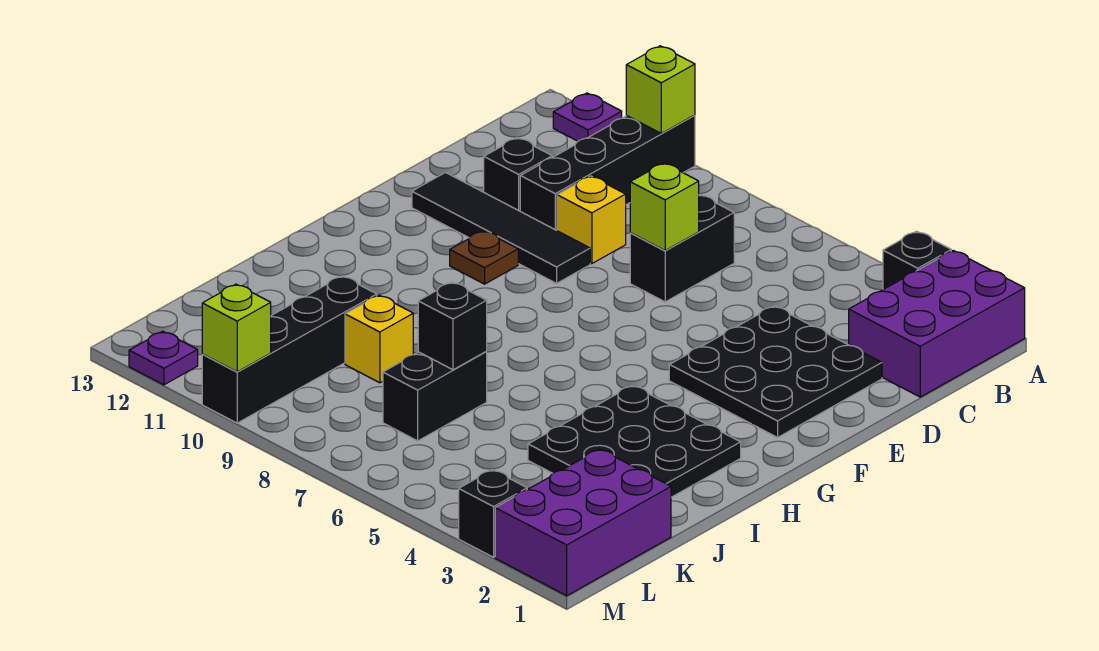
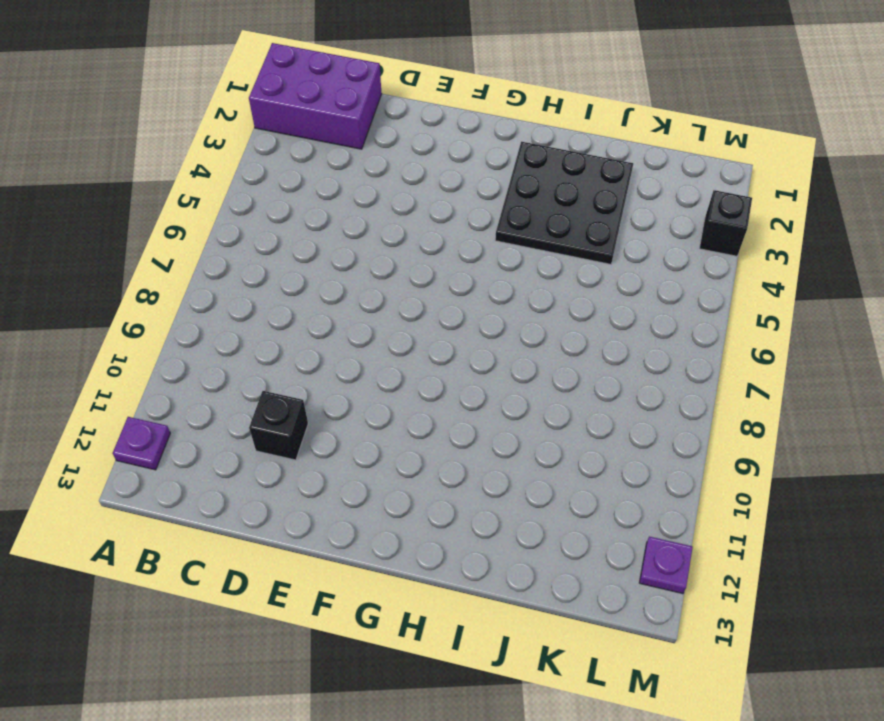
none -> black 1x1 brick [883,231,951,290]
none -> black 1x4 brick [520,115,695,230]
none -> black 1x2 brick [630,194,734,302]

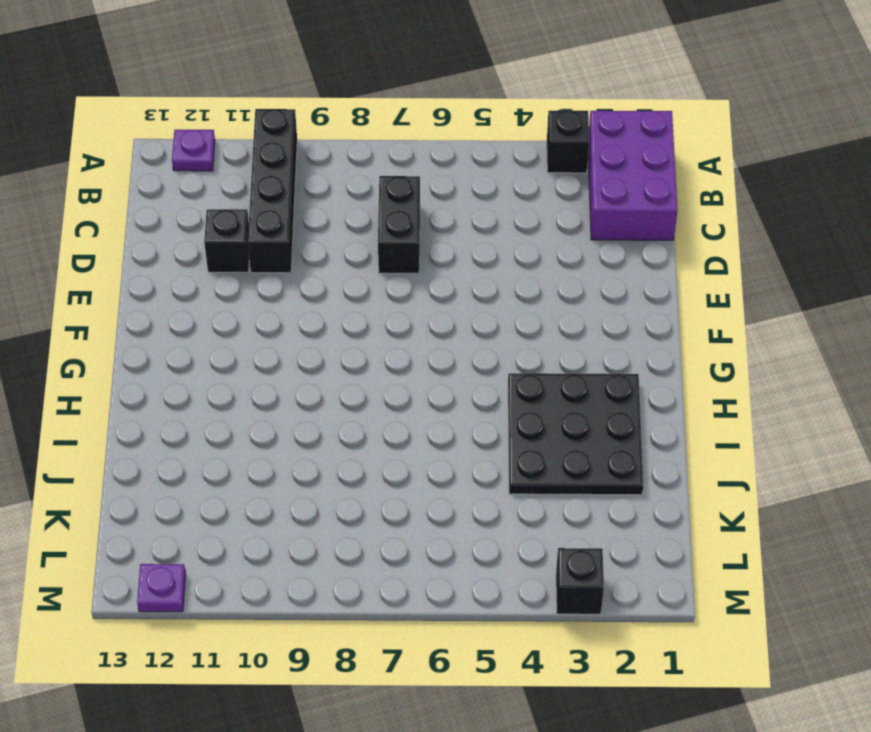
none -> black 3x3 plate [669,306,882,437]
none -> yellow 1x1 brick [557,176,626,264]
none -> black 1x4 tile [412,173,590,283]

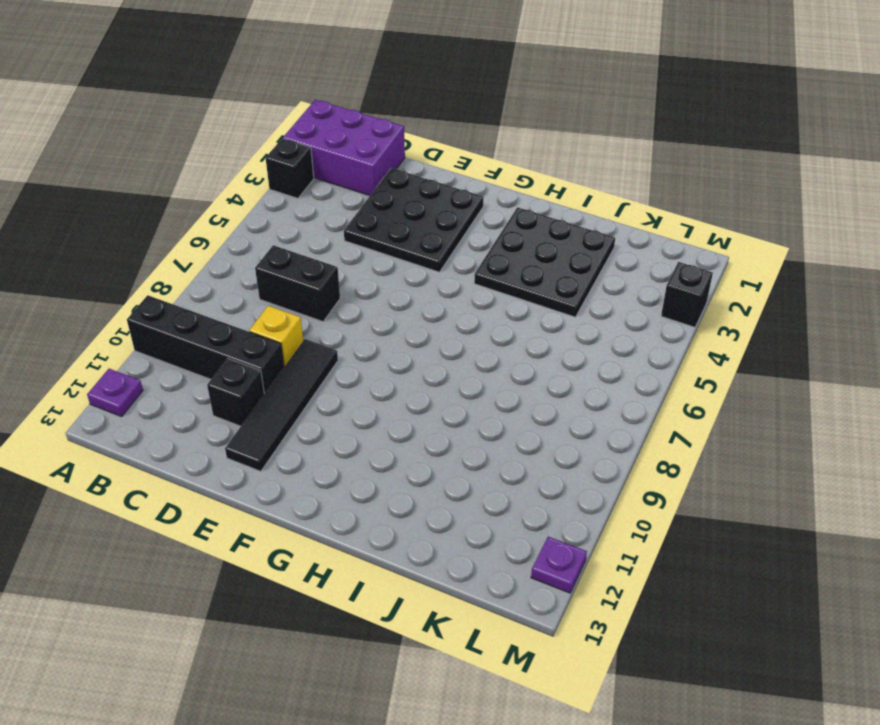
none -> brown 1x1 plate [450,231,518,284]
none -> black 1x2 brick [383,351,487,441]
none -> yellow 1x1 brick [345,295,413,383]

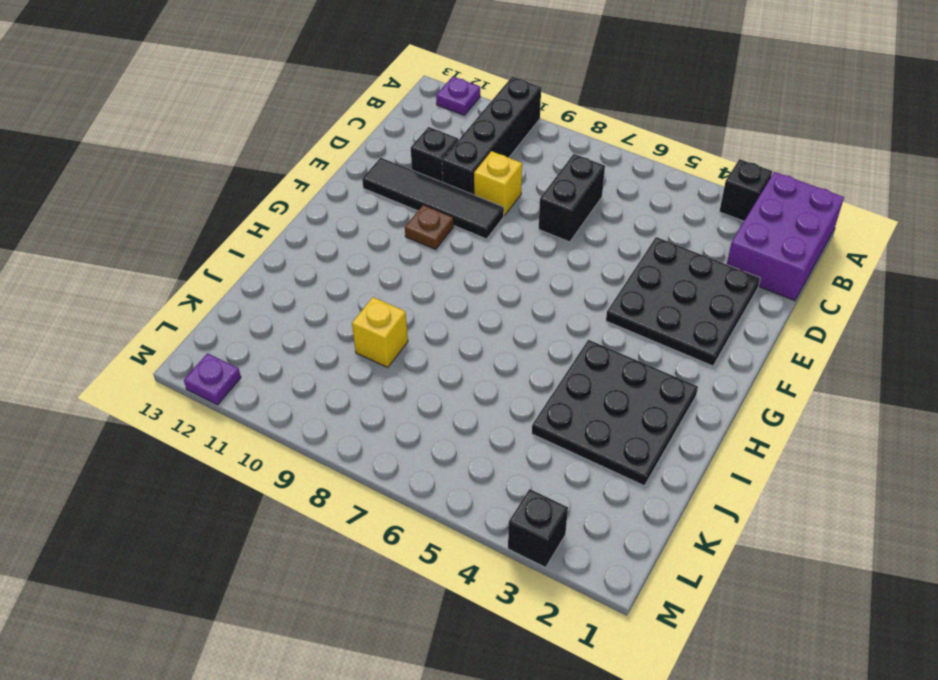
none -> black 1x2 brick [383,351,487,441]
none -> black 1x4 brick [202,276,377,423]
none -> purple 2x3 brick [495,449,671,596]

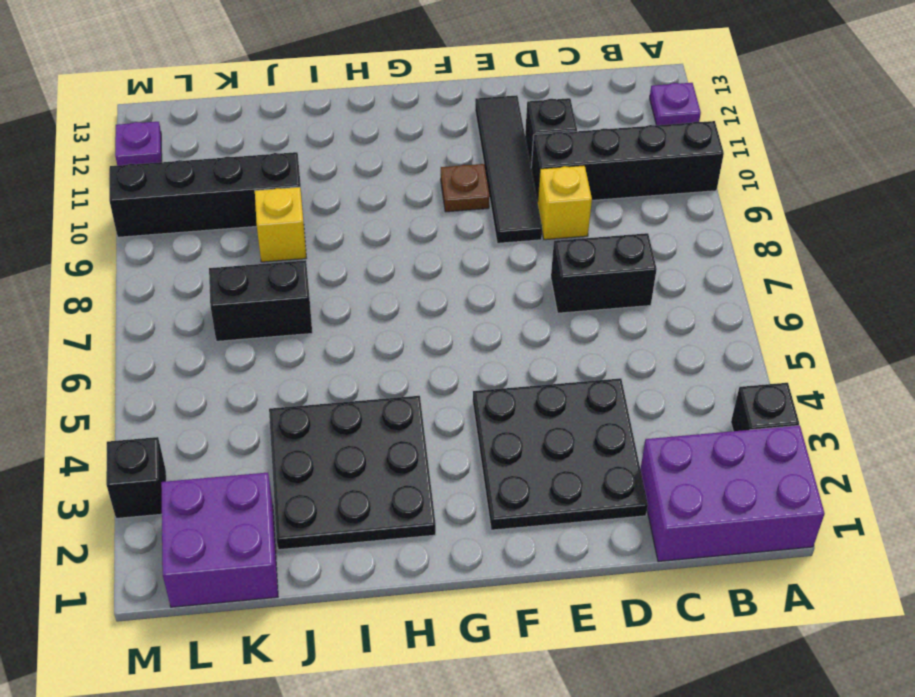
purple 2x2 brick [161,473,278,607] -> purple 2x3 brick [495,449,671,596]
none -> lime 1x1 brick [626,46,695,133]
none -> lime 1x1 brick [630,163,699,250]
none -> black 1x1 brick [418,282,487,370]

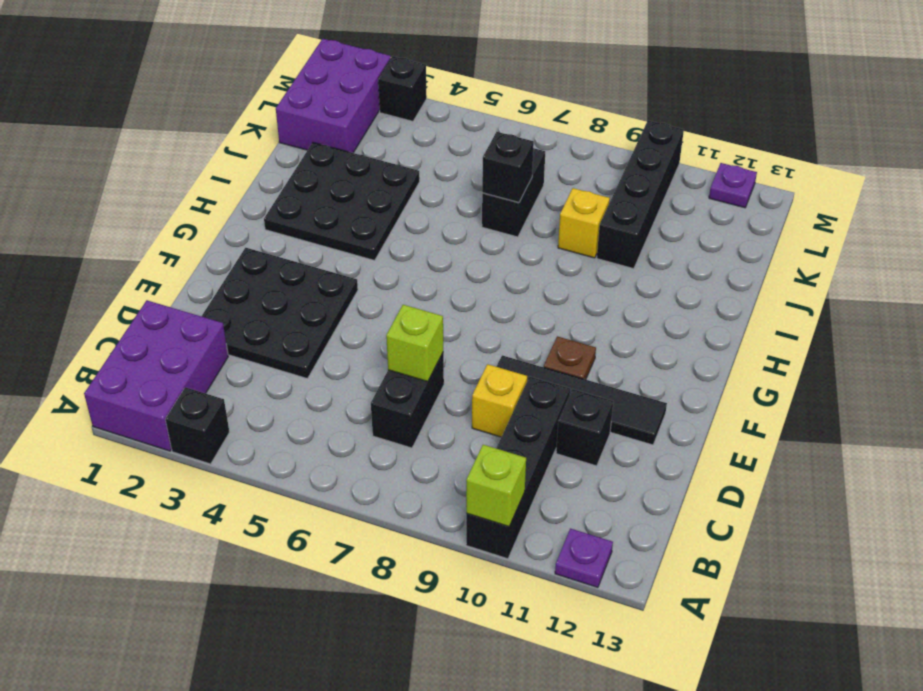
none -> lime 1x1 brick [202,284,271,372]

